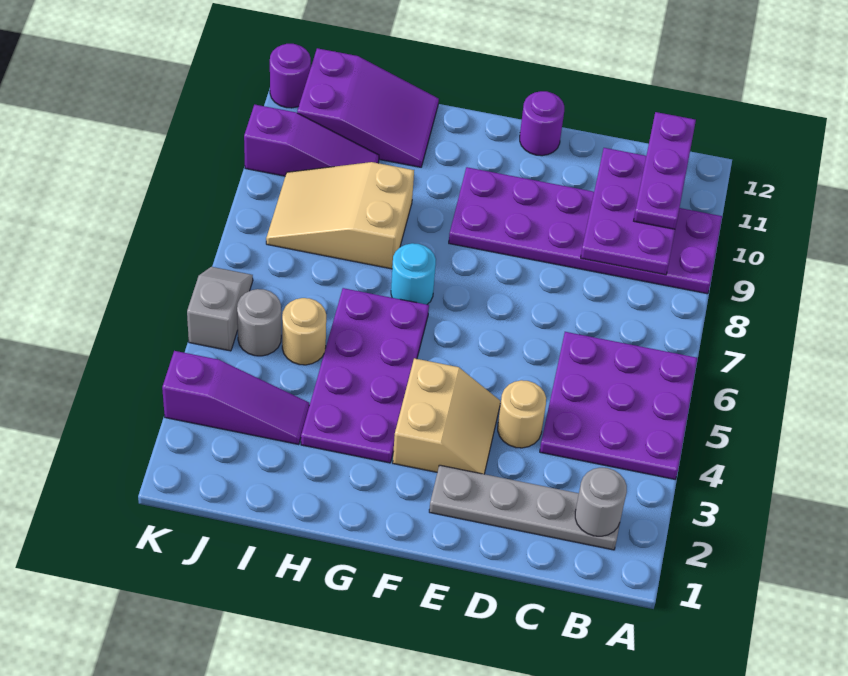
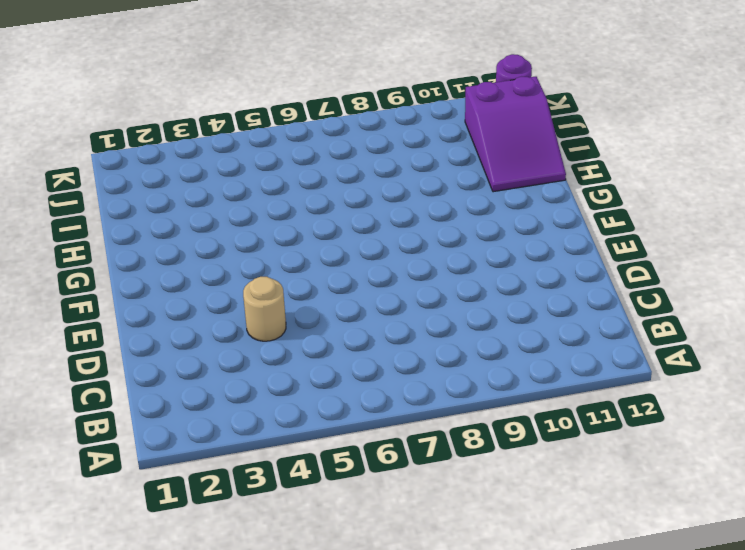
none -> purple 3x3 plate [540,332,697,479]
none -> purple 2x6 plate [449,167,722,294]
none -> grey 1x4 plate [429,465,620,550]

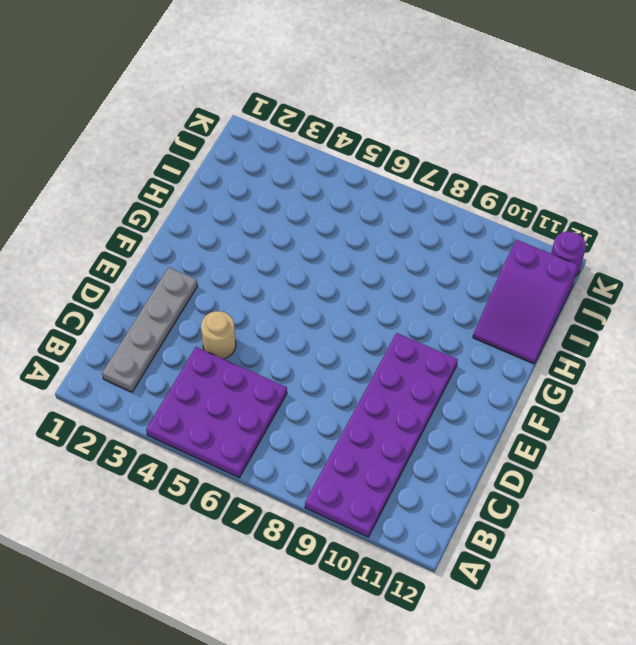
none -> tan 2x2 slope [393,358,500,474]
none -> purple 1x1 round brick [520,91,564,156]
none -> purple 2x4 plate [301,288,429,463]

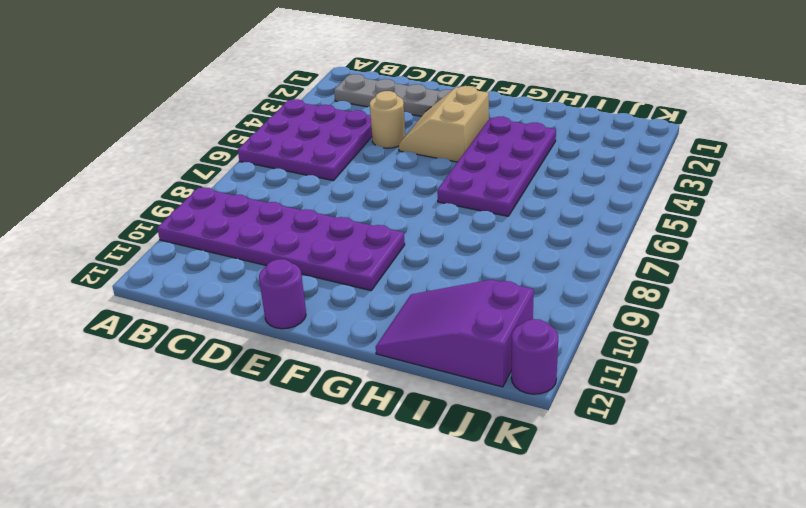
none -> cyan 1x1 round brick [391,243,436,304]
none -> tan 2x3 slope [266,162,414,269]
none -> purple 1x3 slope [162,351,309,445]

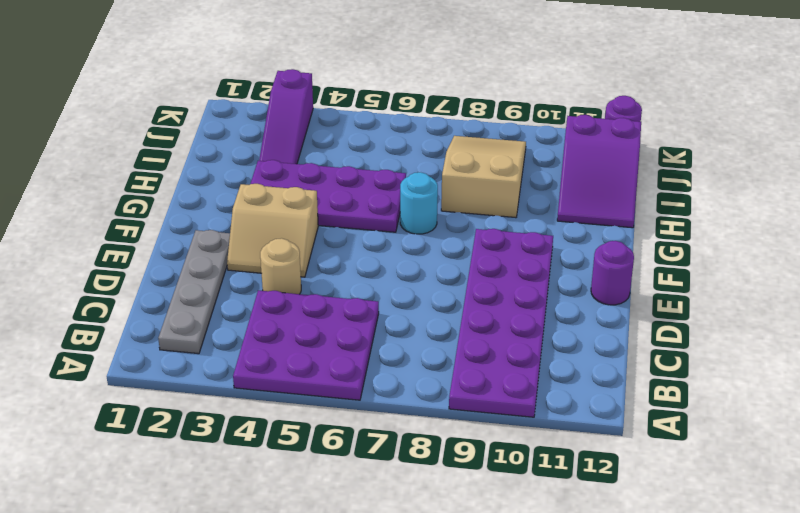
none -> tan 1x1 round brick [282,298,326,365]
none -> purple 1x3 slope [244,105,379,176]
none -> grey 1x1 round brick [237,289,281,356]

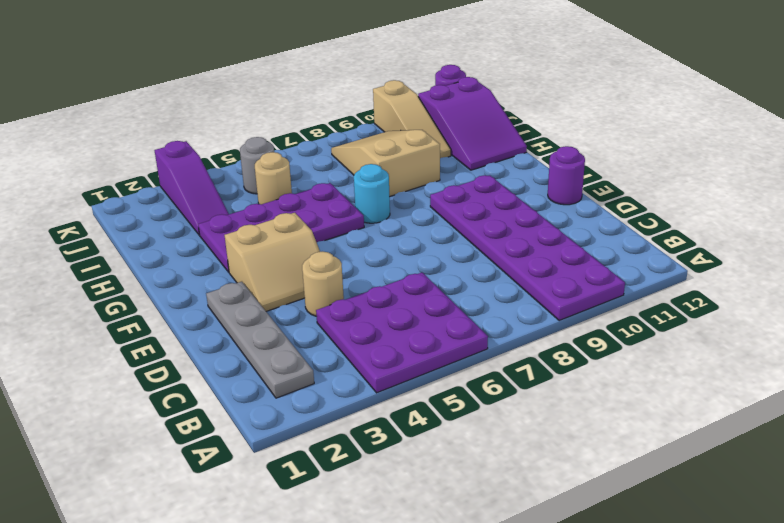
tan 1x3 slope [373,80,451,158] -> purple 1x3 slope [244,105,379,176]
none -> grey 1x2 slope [187,267,253,351]
none -> grey 1x1 round brick [575,468,627,536]
none -> purple 2x3 plate [581,148,675,275]

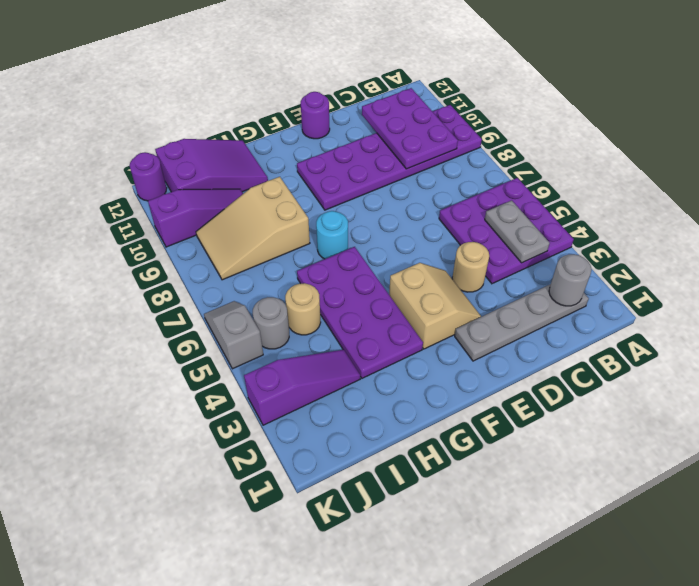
grey 1x2 plate [485,200,550,263] -> none
none -> purple 1x3 plate [634,112,696,229]

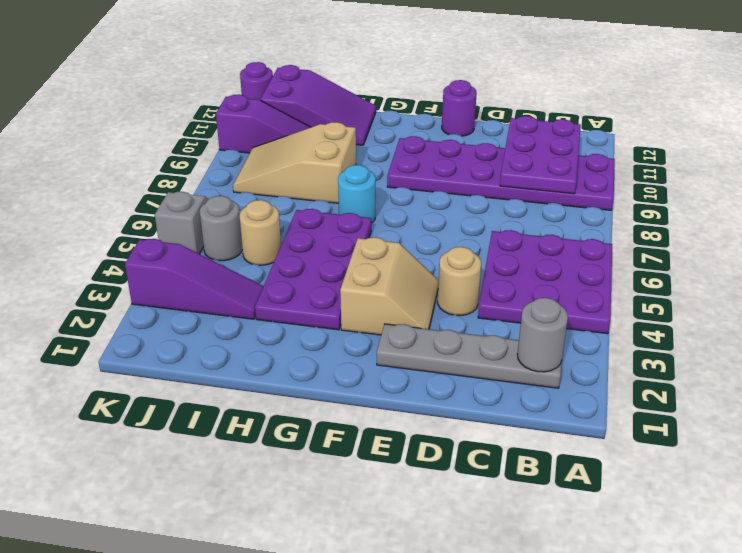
none -> purple 1x3 plate [634,112,696,229]

